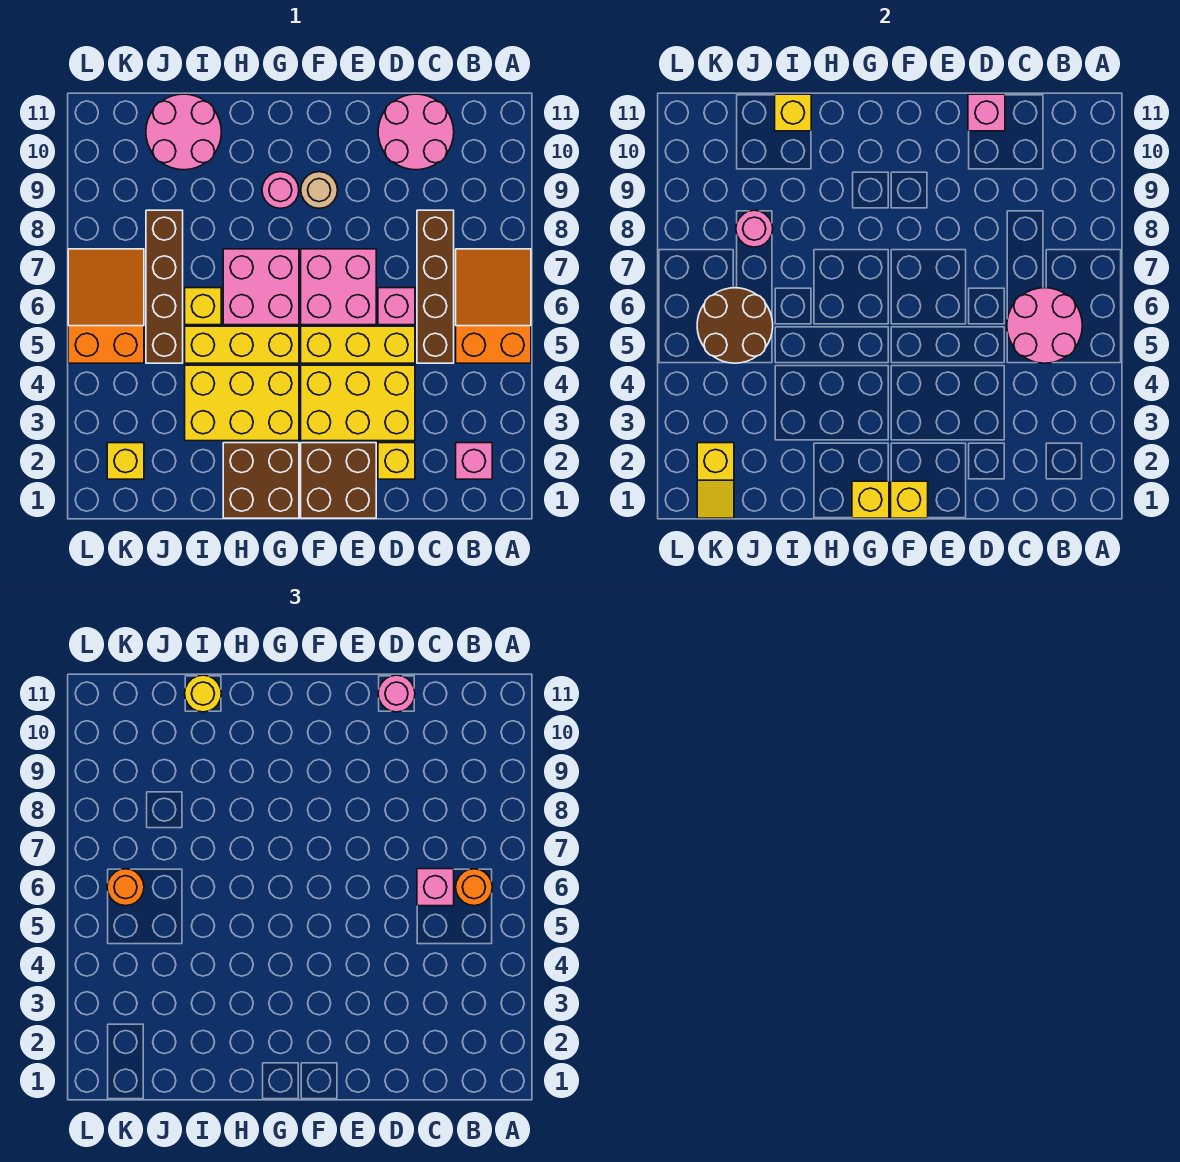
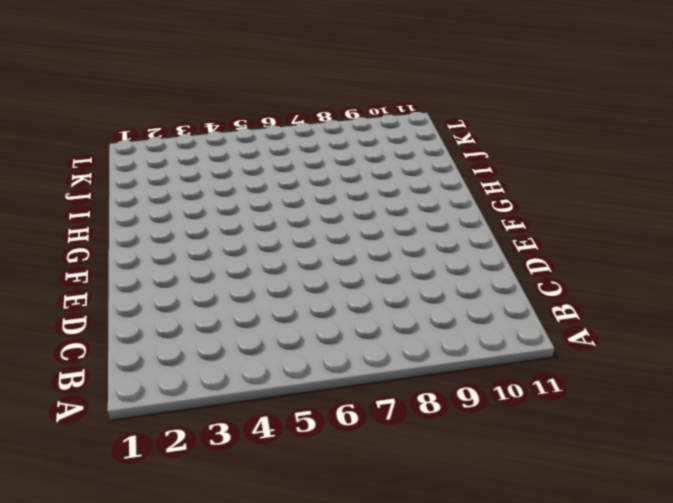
none -> orange 2x3 slope [456,249,531,363]
none -> pink 1x1 brick [456,443,492,479]
none -> brown 1x4 brick [417,210,454,363]
none -> pink 2x2 round brick [378,94,454,170]

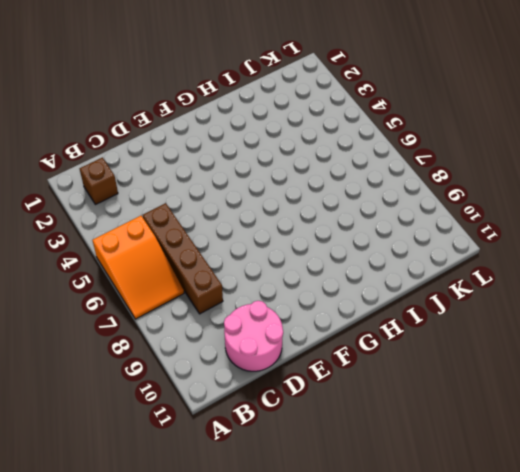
brown 1x1 brick [80,158,118,205] -> pink 1x1 brick [456,443,492,479]
none -> yellow 1x1 brick [378,443,415,479]
none -> yellow 2x3 brick [301,365,415,441]
none -> yellow 1x3 brick [301,326,415,363]
none -> pink 1x1 brick [378,288,415,325]

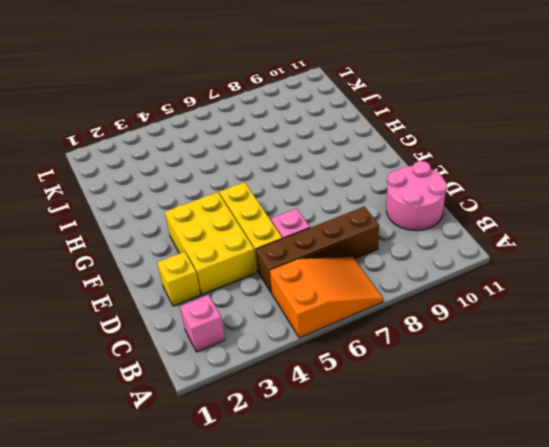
none -> brown 2x2 brick [301,443,376,518]
none -> pink 2x2 brick [301,249,376,325]
none -> tan 1x1 round brick [301,172,338,208]
none -> brown 2x2 brick [223,443,299,518]

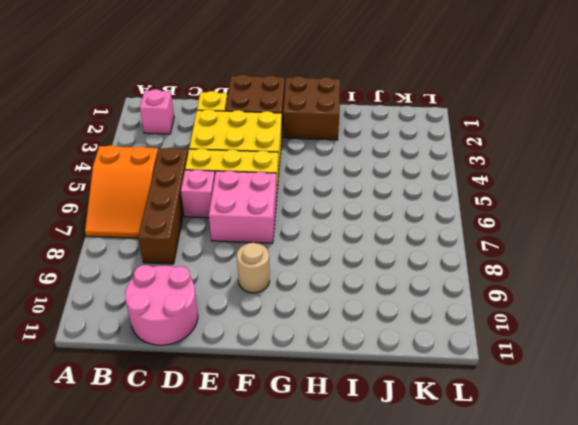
none -> yellow 2x3 brick [185,365,299,441]
none -> yellow 1x3 brick [185,326,299,363]
none -> pink 2x2 brick [223,249,299,325]
none -> pink 1x1 round brick [262,172,299,208]

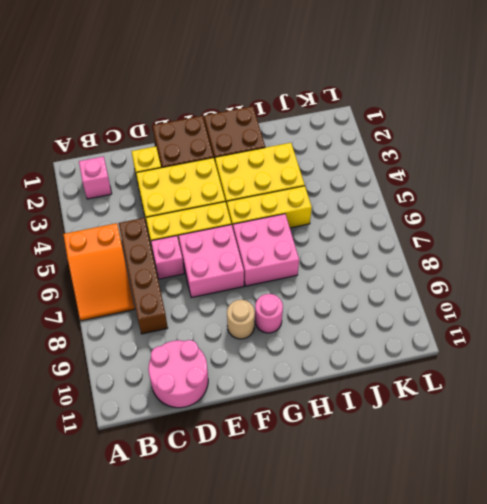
none -> yellow 1x1 brick [185,288,221,325]
none -> pink 2x2 round brick [146,94,221,170]
none -> brown 1x4 brick [146,210,183,363]
none -> yellow 1x1 brick [107,443,144,479]

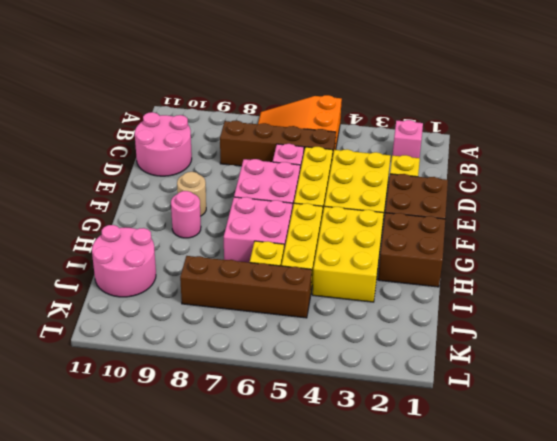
none -> yellow 1x1 brick [107,443,144,479]
none -> orange 2x3 slope [68,249,144,363]
none -> pink 2x2 round brick [1007,288,1082,363]
none -> pink 1x1 brick [968,94,1005,131]

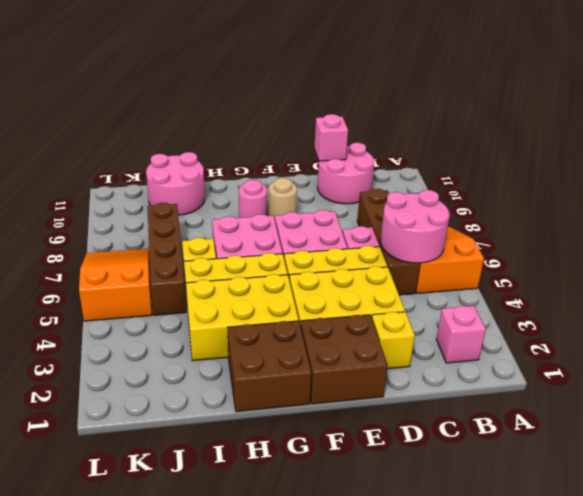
none -> yellow 1x1 brick [107,443,144,479]
none -> yellow 1x1 brick [891,481,928,518]
none -> yellow 1x1 brick [852,481,889,518]
none -> yellow 1x1 brick [775,94,811,131]

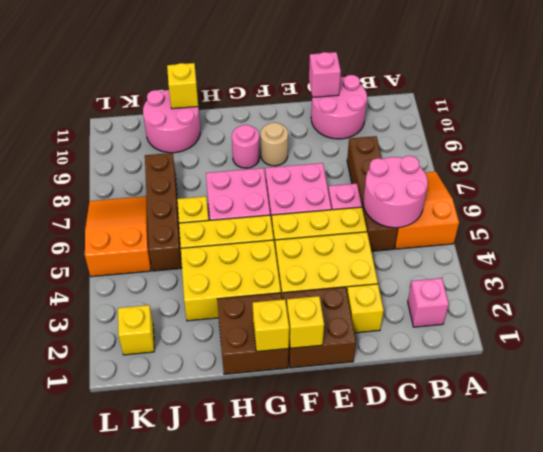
none -> brown 2x2 round brick [697,288,773,363]
none -> pink 1x1 round brick [736,210,773,247]
none -> yellow 1x2 slope [697,443,734,518]
none -> orange 1x1 round brick [456,869,492,906]

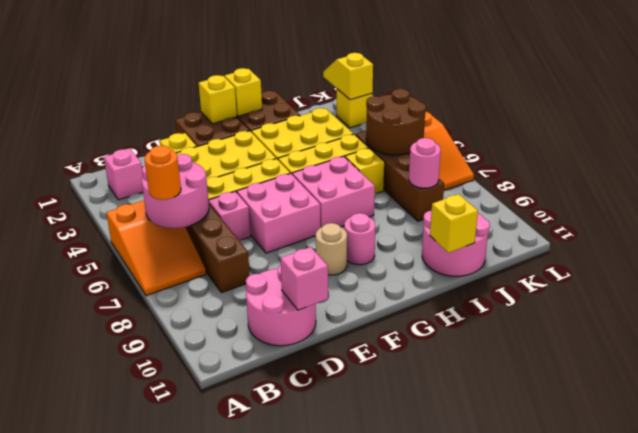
none -> pink 1x1 brick [417,869,454,906]
none -> pink 1x1 round brick [378,675,415,712]
none -> yellow 1x1 round brick [185,675,221,712]
none -> orange 1x1 round brick [107,869,144,906]

